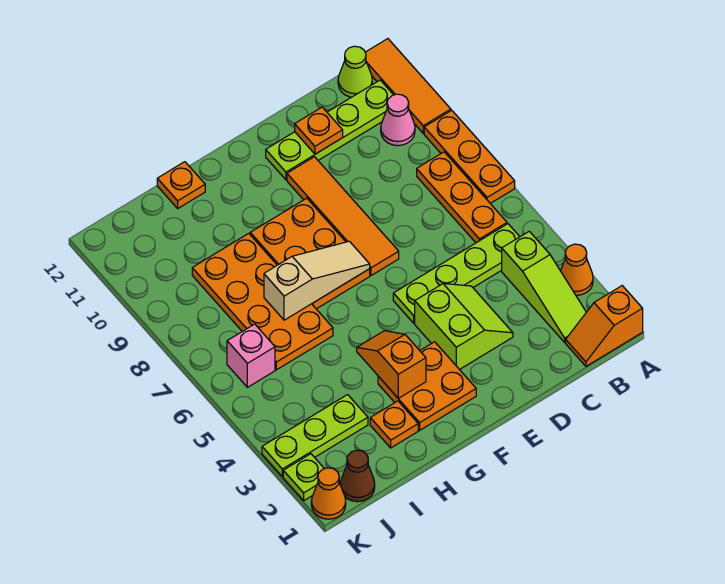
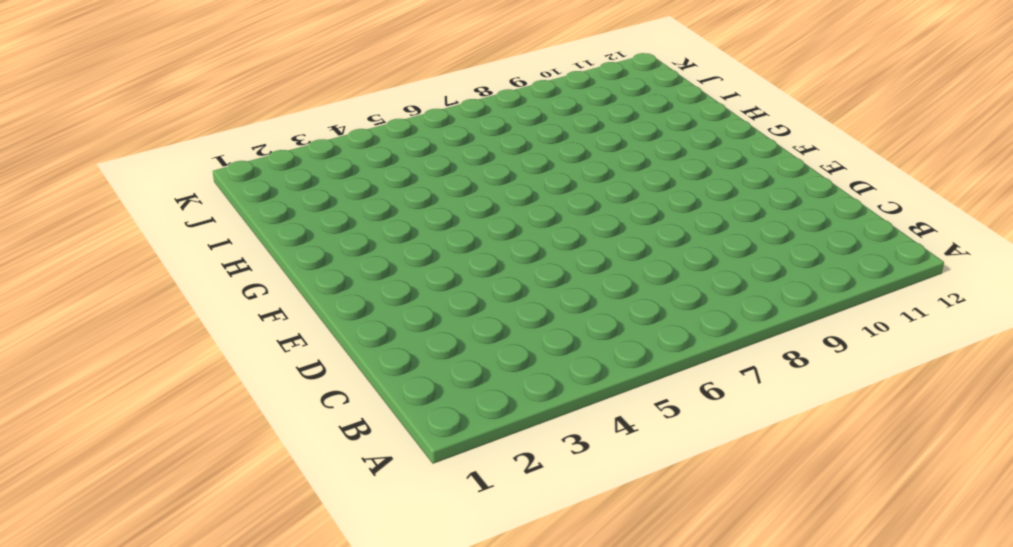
none -> orange 1x2 slope [566,286,643,366]
none -> orange 1x1 cone [561,244,593,296]
none -> orange 1x3 plate [424,110,515,203]

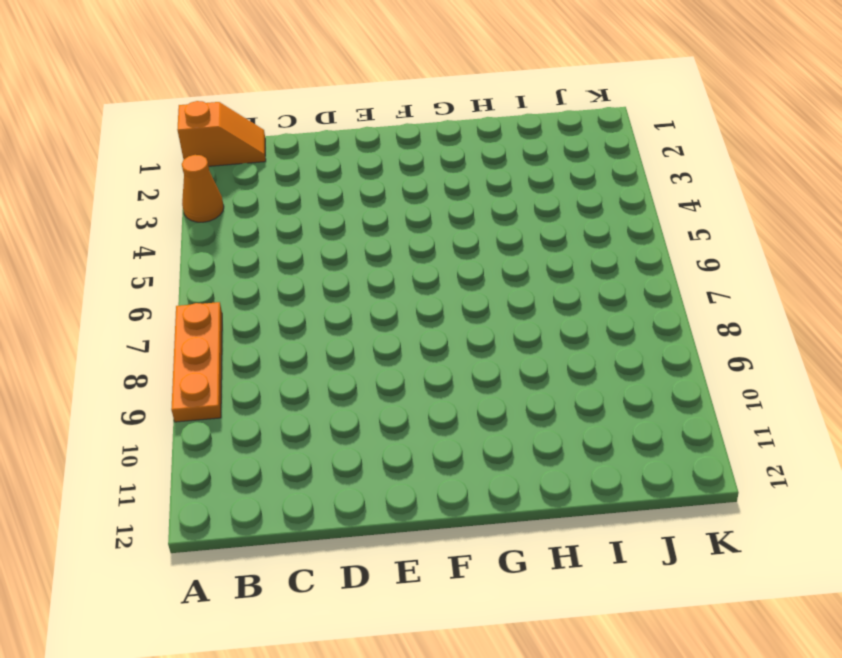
none -> orange 1x3 tile [365,39,451,133]
none -> lime 1x3 slope [502,231,586,342]
none -> lime 1x4 plate [393,224,520,323]

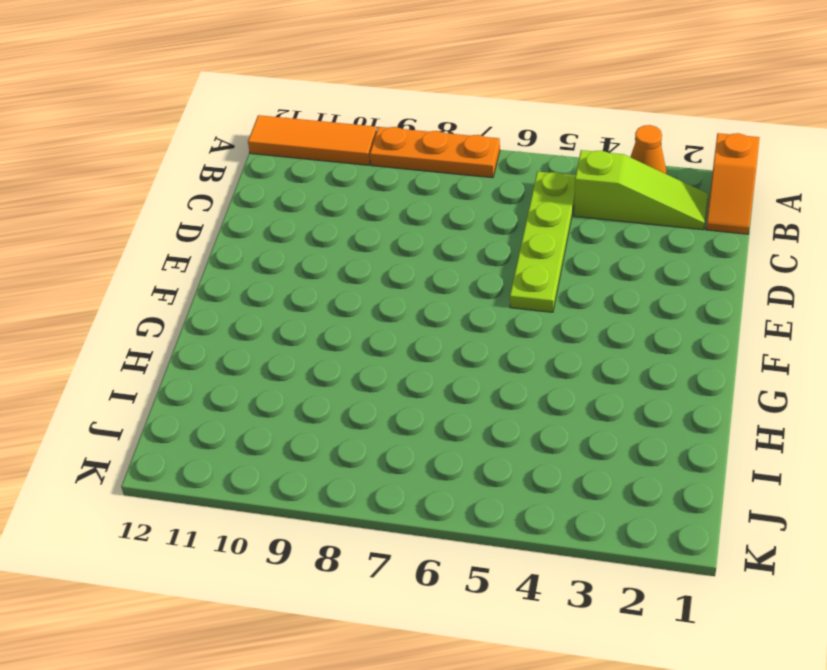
none -> orange 1x3 plate [417,152,507,243]
none -> pink 1x1 cone [381,94,415,146]
none -> lime 1x4 plate [266,80,393,180]

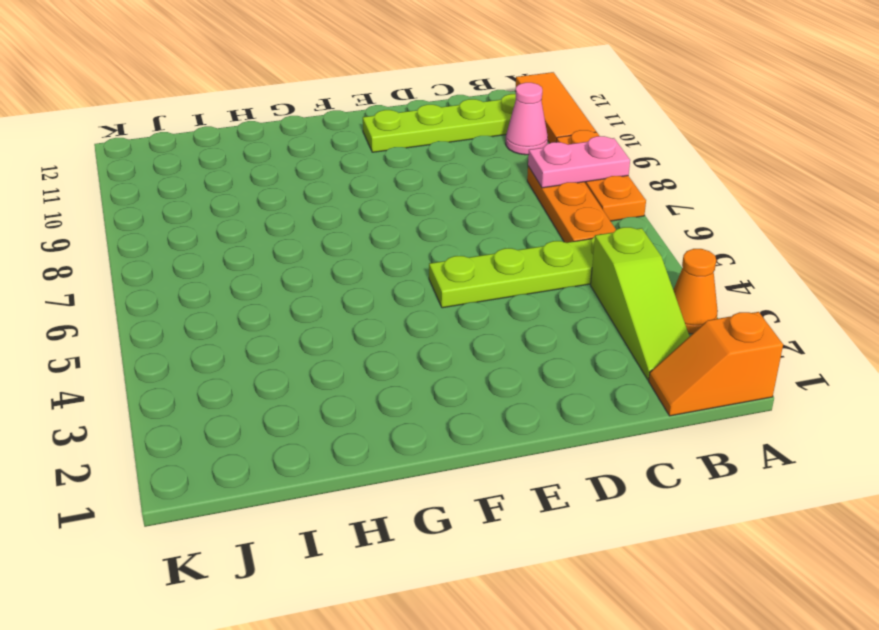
pink 1x2 plate [528,136,630,188] -> none
none -> lime 1x1 cone [338,46,372,97]
none -> lime 2x2 slope [415,284,513,370]
none -> orange 1x4 tile [287,157,399,276]

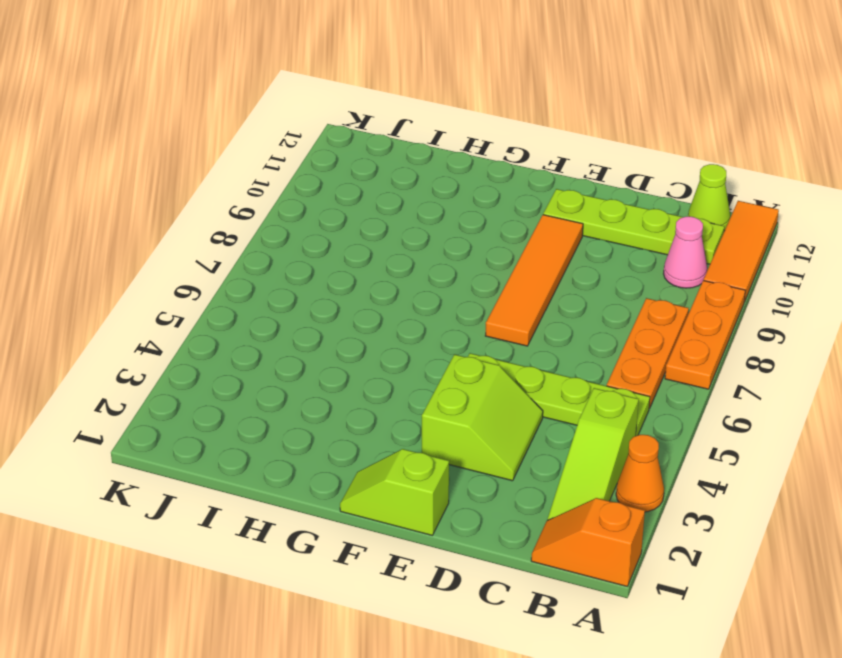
lime 1x2 slope [340,449,449,535] -> none
none -> orange 2x2 plate [378,342,476,430]
none -> orange 2x3 plate [250,198,370,309]
none -> orange 1x1 plate [370,401,418,448]

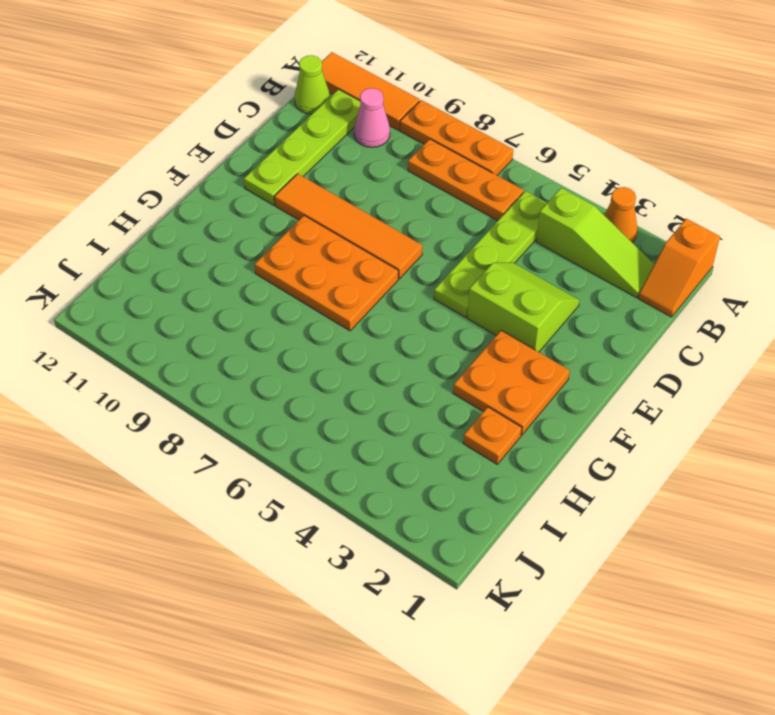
none -> orange 2x4 plate [192,233,333,370]
none -> orange 1x1 plate [157,162,205,208]
none -> lime 1x3 plate [262,395,368,477]

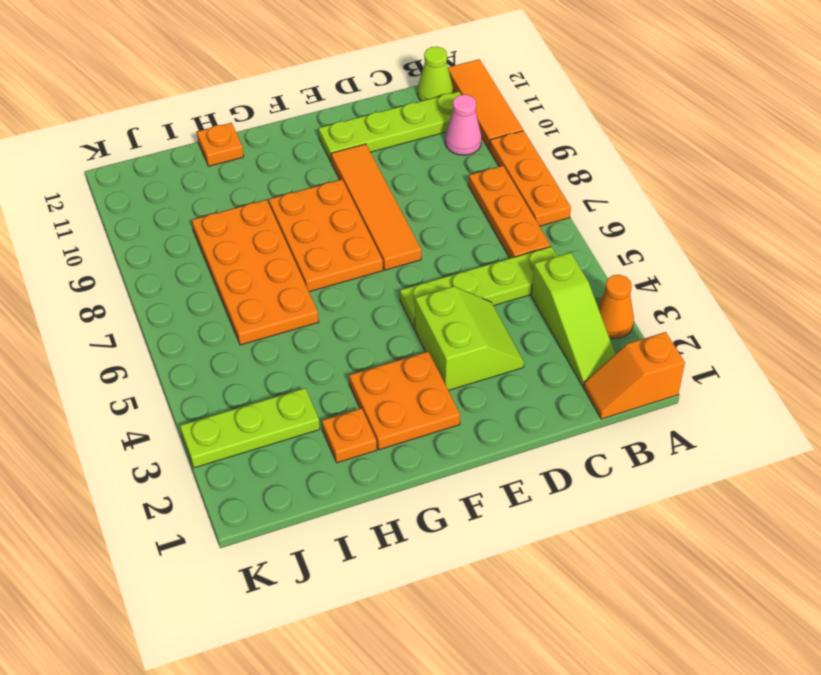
none -> brown 1x1 cone [340,450,375,502]
none -> pink 1x1 brick [227,324,275,387]
none -> orange 1x1 cone [311,468,346,519]

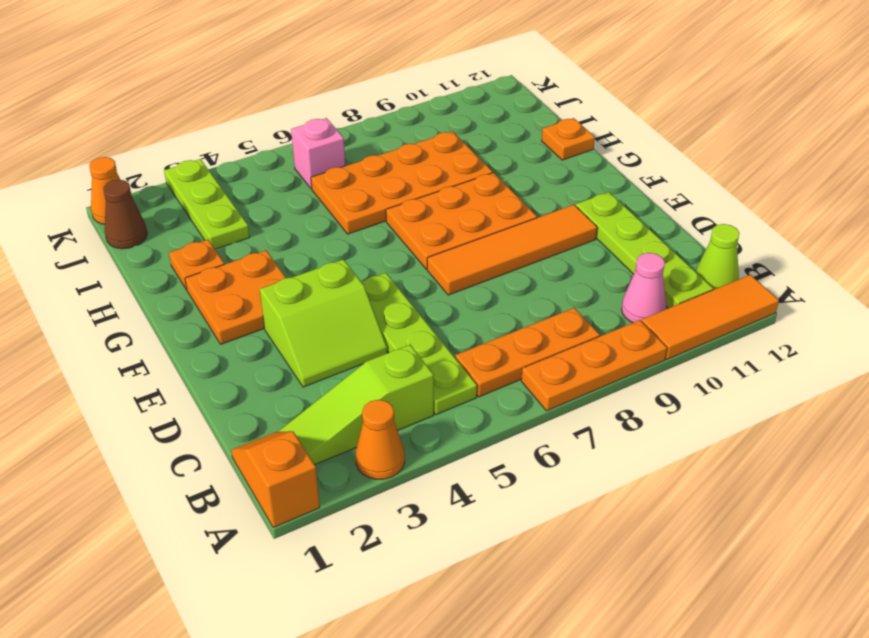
none -> lime 1x1 plate [283,454,324,500]
none -> orange 1x1 plate [295,107,343,154]
none -> tan 1x3 slope [264,241,370,320]

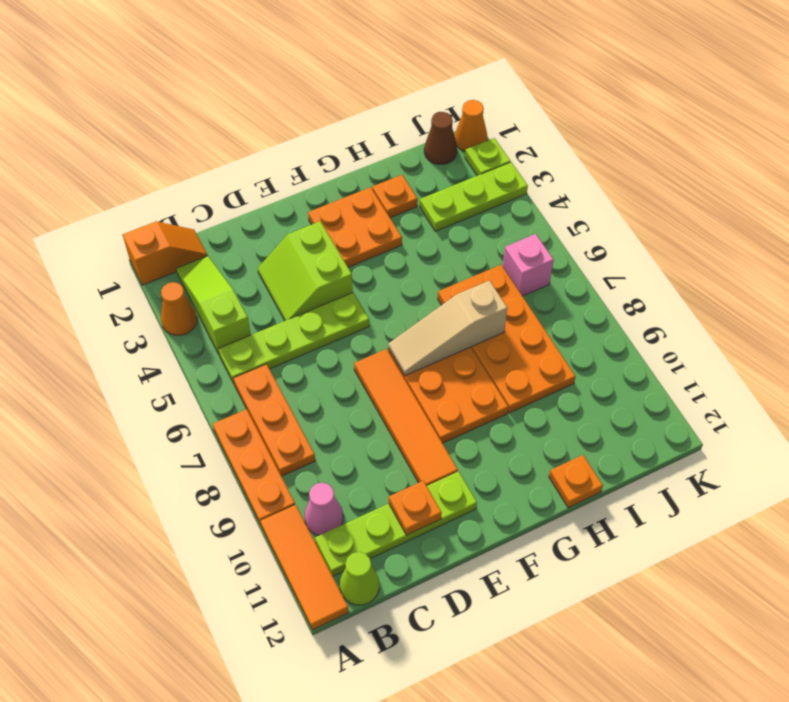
none -> orange 1x2 slope [357,331,426,398]

